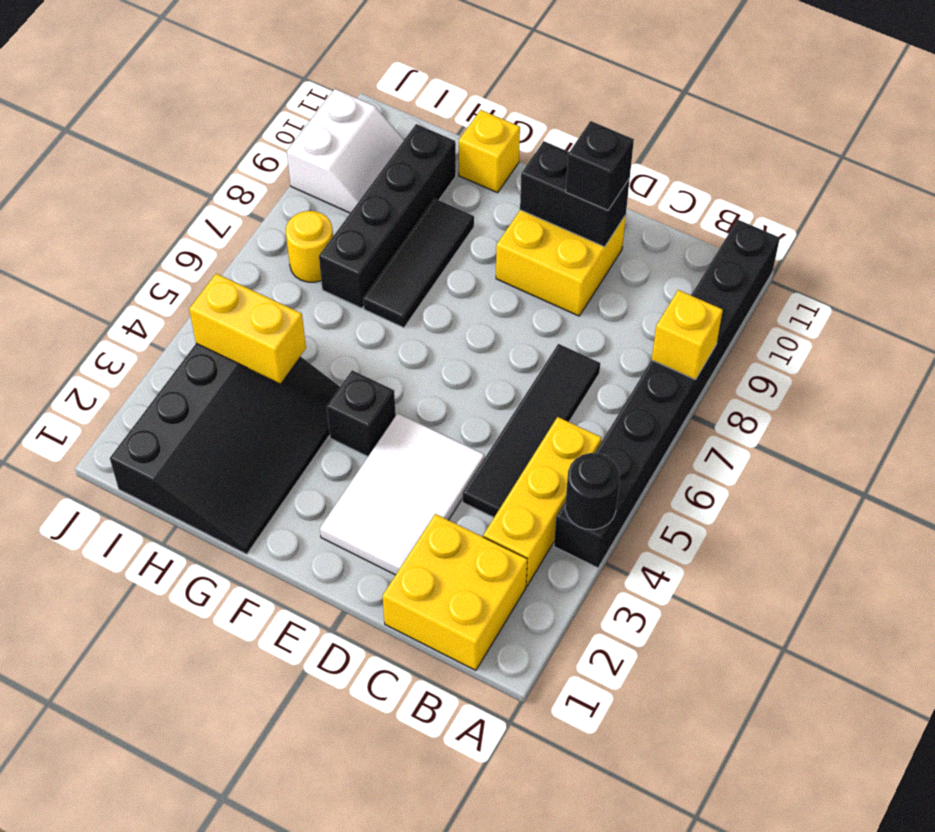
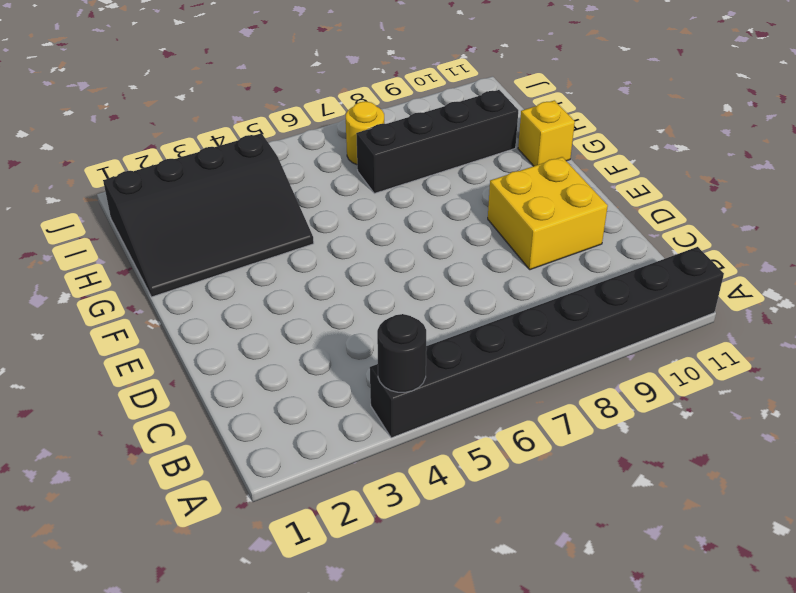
none -> yellow 2x2 brick [383,514,527,670]
none -> yellow 1x3 brick [483,417,601,586]
none -> black 1x4 tile [463,344,600,517]

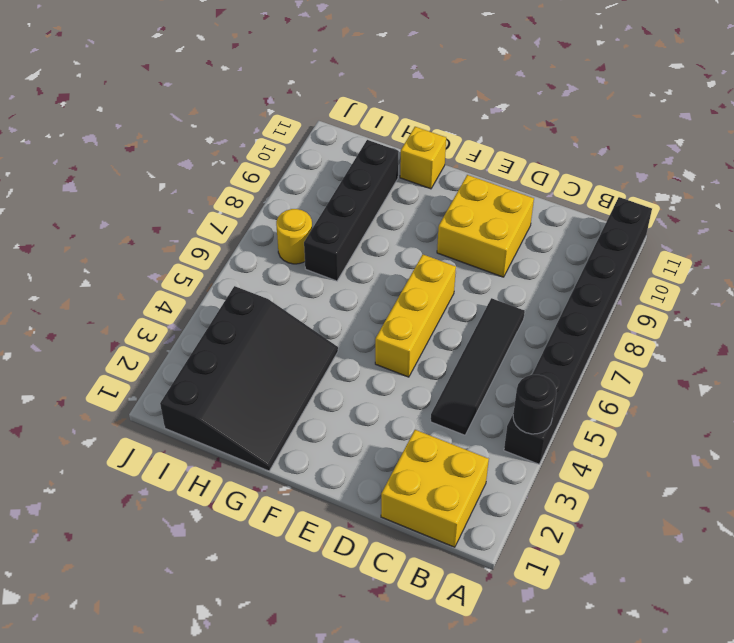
yellow 1x3 brick [375,254,456,377] -> yellow 1x3 brick moved to [483,417,601,586]
none -> white 2x3 tile [320,413,484,575]
none -> black 1x1 brick [327,370,396,456]
none -> black 1x3 tile [363,199,474,328]

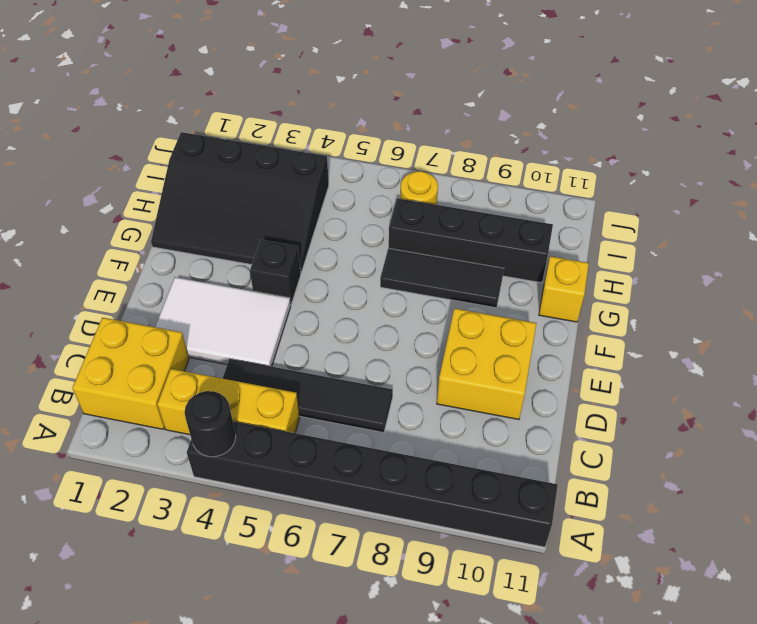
none -> white 2x2 slope [287,89,404,213]
none -> yellow 1x1 brick [652,290,723,380]
none -> black 1x2 brick [520,141,630,247]

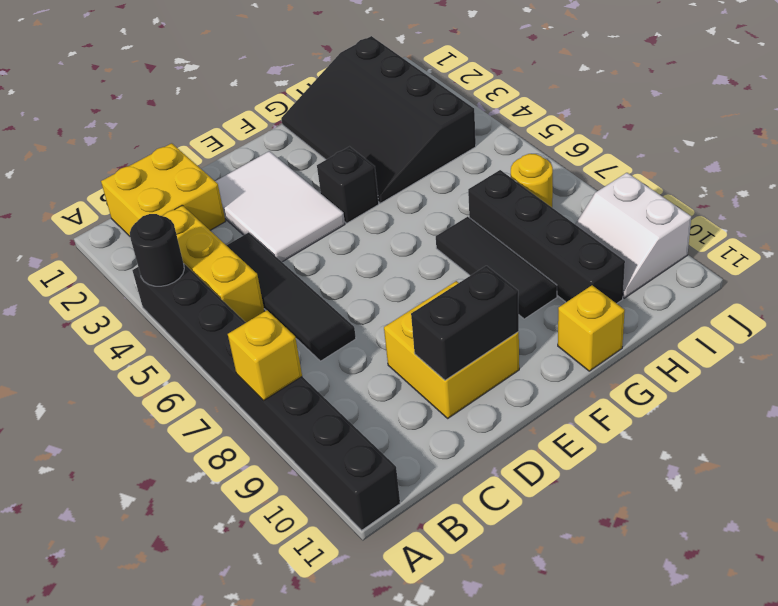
none -> yellow 1x2 brick [189,274,306,383]
none -> black 1x1 brick [566,121,634,210]

